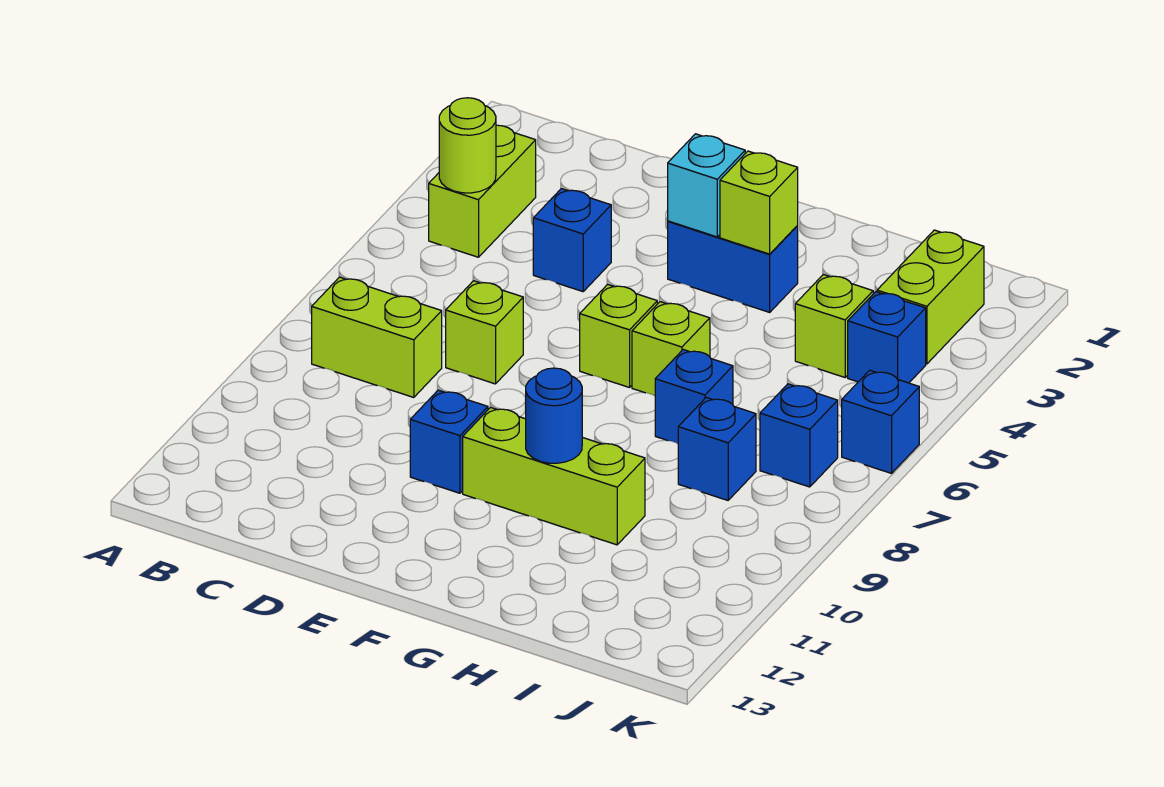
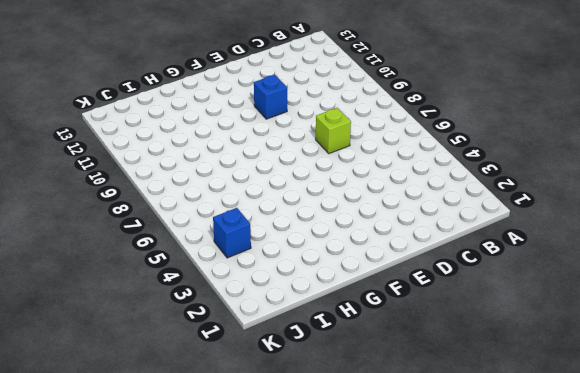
none -> lime 1x2 brick [429,125,536,257]
none -> lime 1x2 brick [312,277,442,398]
none -> blue 1x1 brick [533,189,611,292]

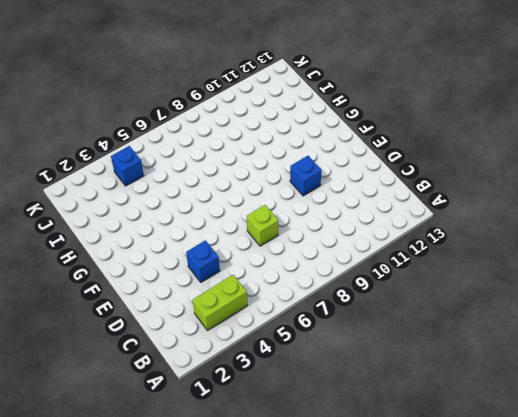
none -> lime 1x2 brick [312,277,442,398]
none -> blue 1x2 brick [668,221,798,312]
none -> lime 1x1 brick [580,284,657,388]

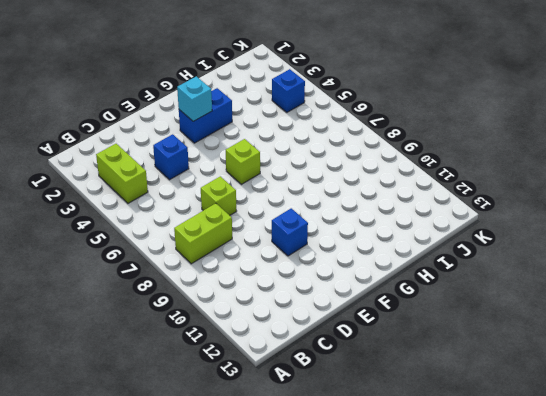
none -> lime 1x3 brick [463,407,645,545]
none -> lime 1x1 brick [632,302,710,396]
none -> blue 1x1 brick [655,350,733,444]

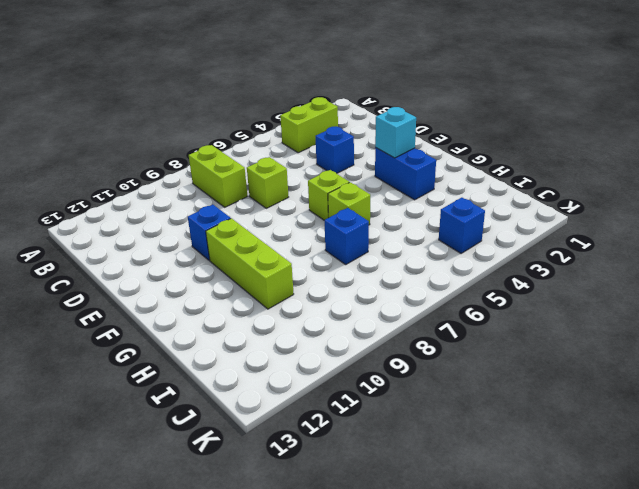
none -> lime 1x1 brick [795,275,873,377]
none -> blue 1x1 brick [678,397,756,500]
none -> lime 1x2 brick [877,230,984,364]

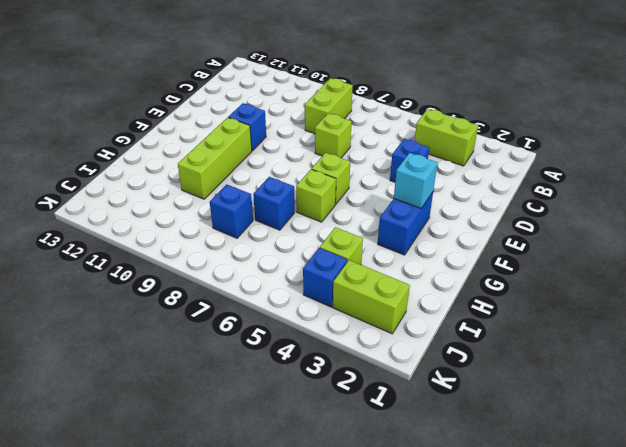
none -> blue 1x1 brick [760,384,838,487]
none -> blue 1x1 brick [842,370,919,473]
none -> lime 1x1 round brick [439,98,496,193]

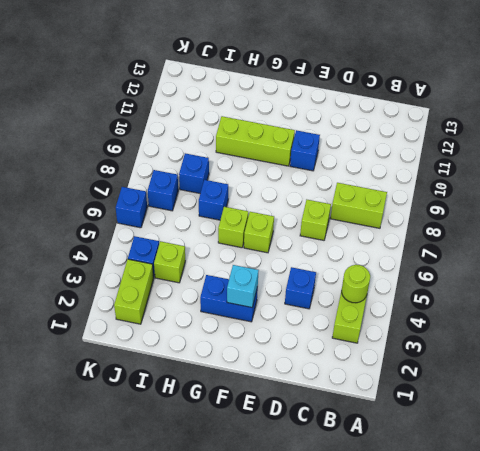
none -> lime 1x1 brick [720,151,798,254]
none -> blue 1x1 round brick [526,368,582,463]

